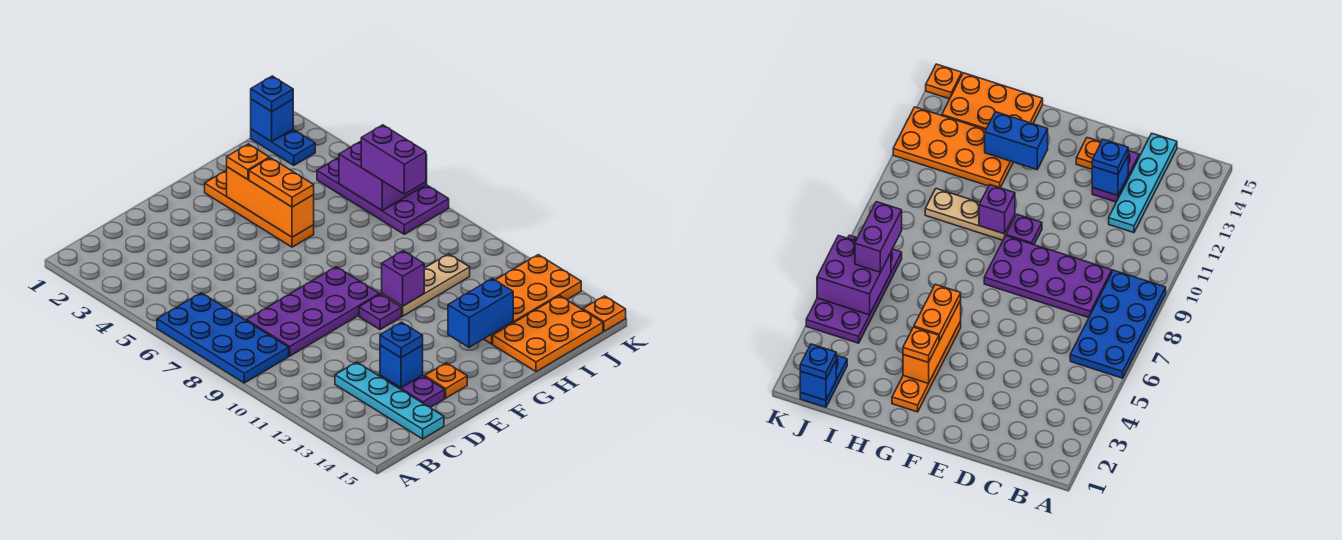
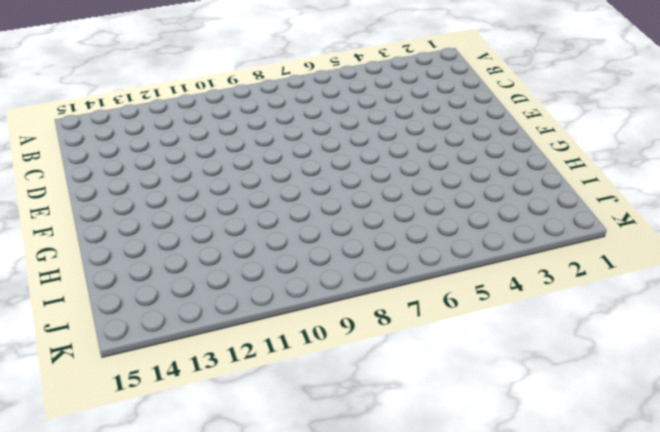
none -> blue 2x4 plate [157,293,289,383]
none -> purple 2x4 plate [247,267,379,356]
none -> cyan 1x4 plate [335,362,444,439]

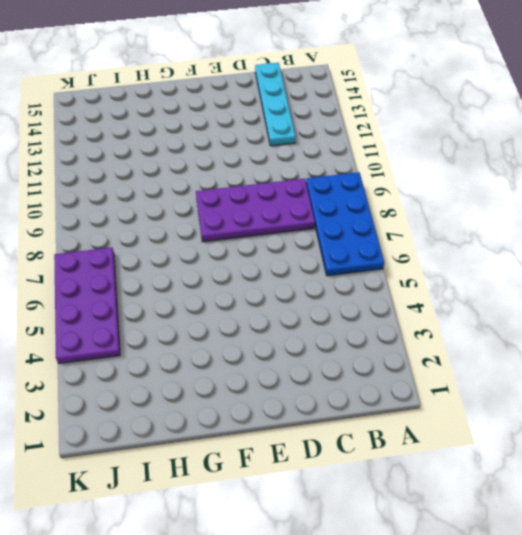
none -> purple 1x2 plate [380,375,445,407]
none -> orange 1x1 plate [425,363,467,398]
none -> purple 1x1 plate [359,294,402,330]

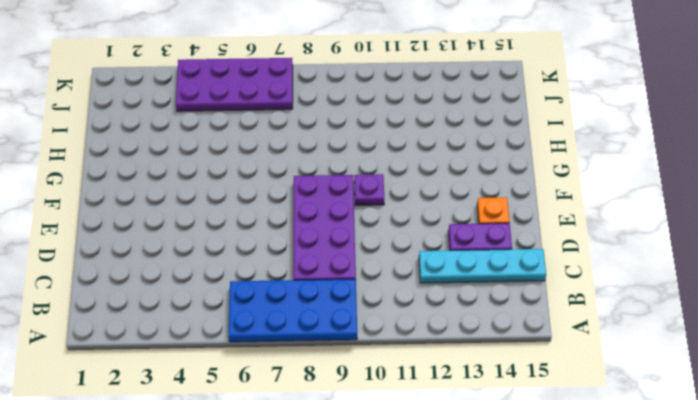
none -> orange 1x4 plate [205,170,314,247]
none -> tan 1x3 plate [382,254,470,316]
none -> orange 2x4 plate [484,255,581,344]

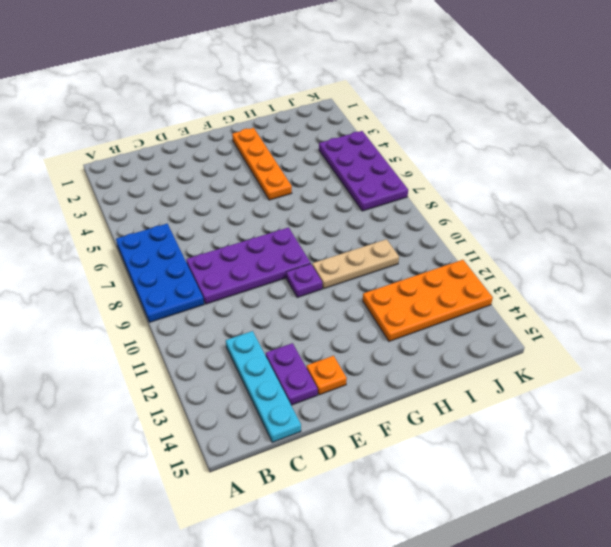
none -> orange 2x3 plate [493,296,603,372]
none -> blue 1x2 plate [251,129,315,165]
none -> orange 1x1 plate [583,296,626,331]

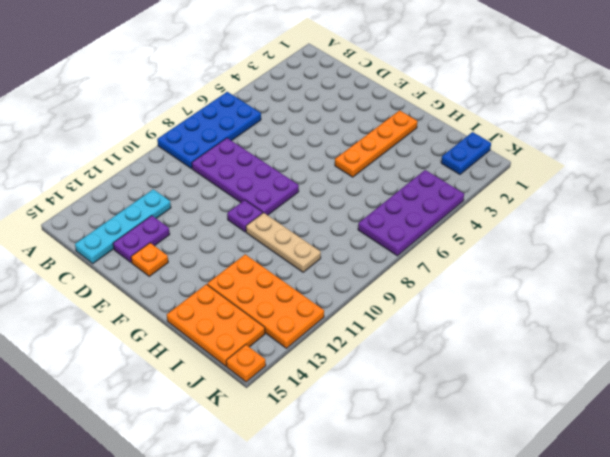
none -> blue 1x1 brick [380,345,423,388]
none -> orange 1x3 brick [227,167,314,237]
none -> purple 1x1 brick [382,251,424,306]

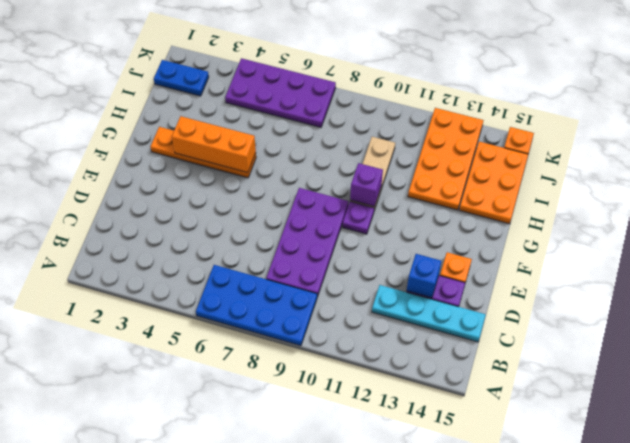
none -> blue 1x2 brick [448,279,513,347]
none -> blue 1x1 brick [251,99,293,142]
none -> purple 2x2 brick [339,141,427,210]

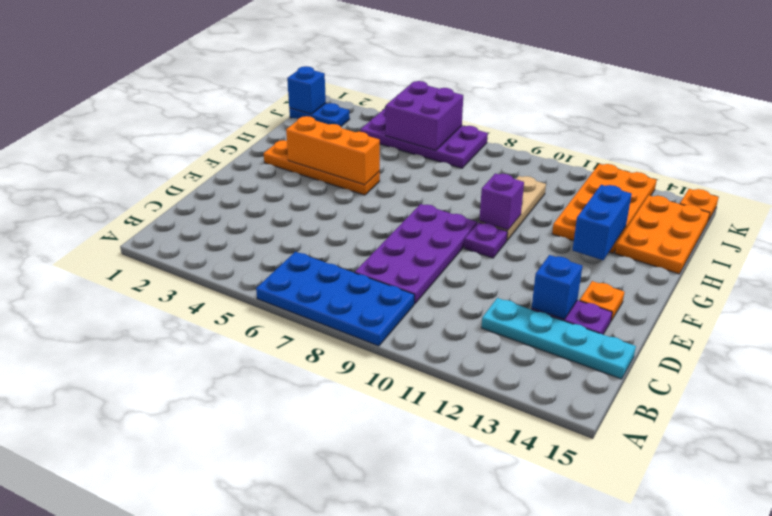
none -> blue 1x1 plate [380,322,423,358]
none -> orange 1x1 plate [227,144,269,179]
none -> orange 1x2 plate [249,158,314,207]

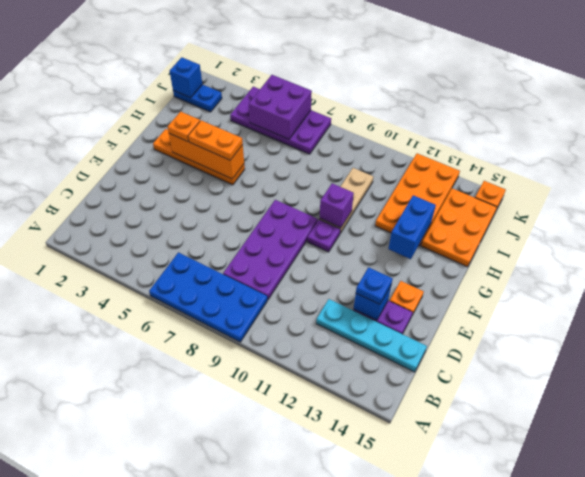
none -> blue 1x1 plate [251,76,293,112]
none -> purple 1x2 brick [361,125,426,194]

